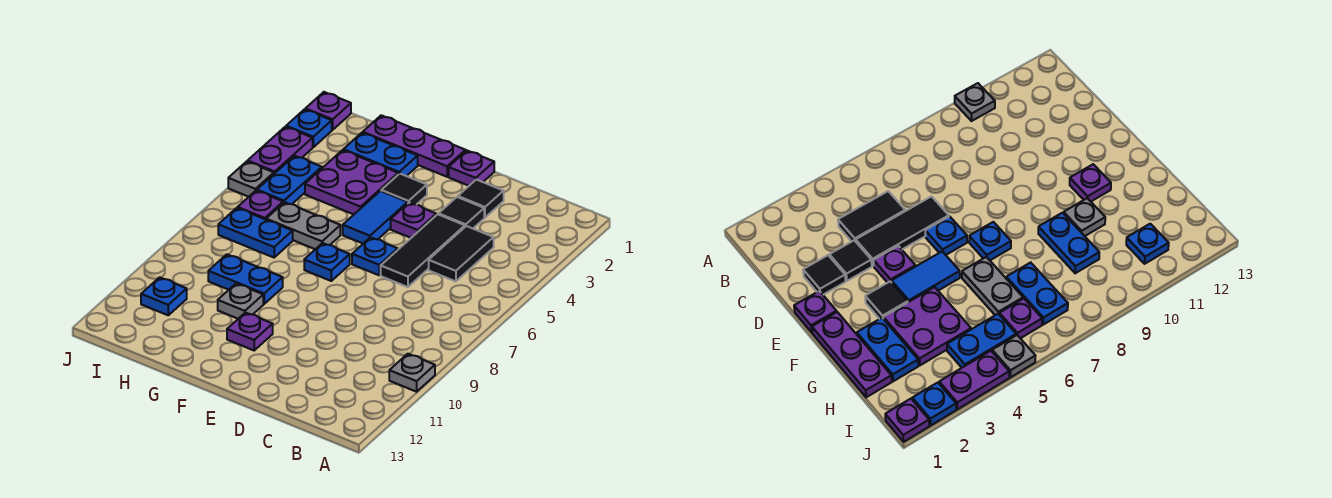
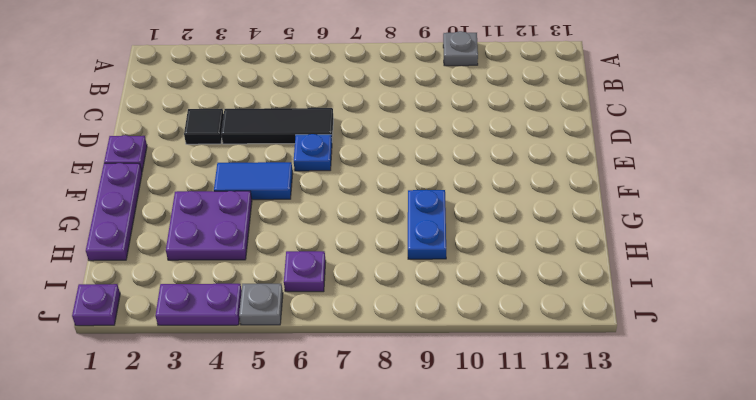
none -> black 1x2 tile [429,226,494,281]
none -> black 1x1 tile [458,180,504,218]
none -> purple 1x1 plate [391,203,436,238]

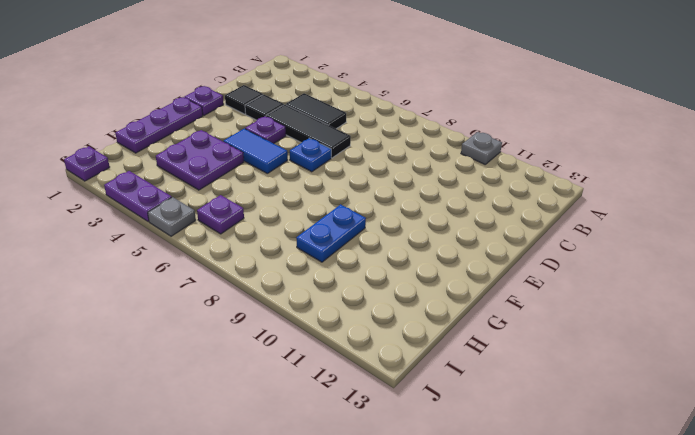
none -> black 1x1 tile [381,174,427,205]
none -> blue 1x1 plate [304,243,350,281]
none -> purple 1x1 plate [227,313,273,350]

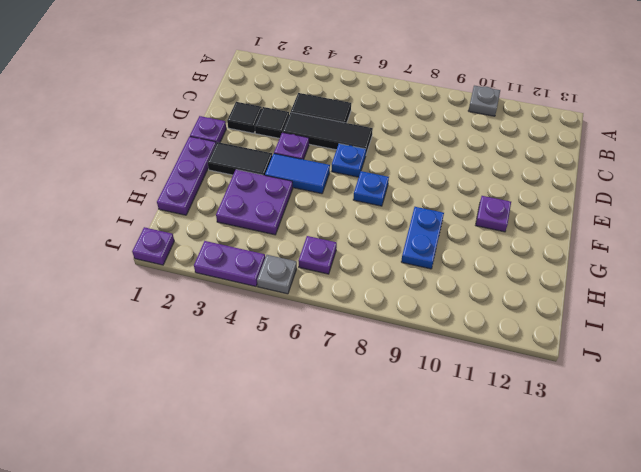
black 1x2 tile [208,142,272,175] -> black 1x1 tile [381,174,427,205]
none -> blue 1x2 plate [343,133,418,176]
none -> grey 1x2 plate [266,202,340,249]
none -> grey 1x1 plate [218,283,263,319]

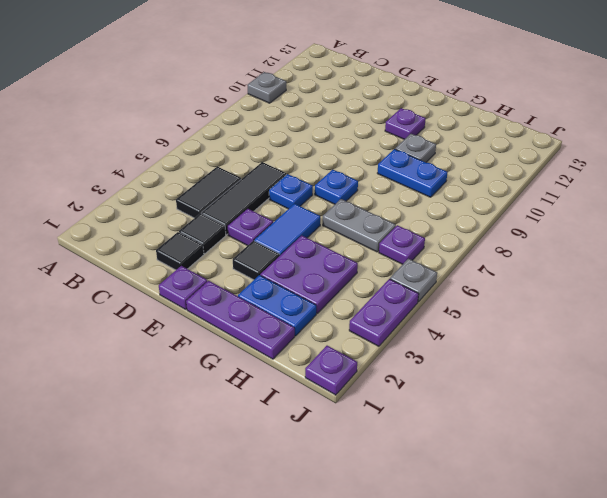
none -> blue 1x2 plate [218,208,293,258]
none -> blue 1x2 plate [257,156,322,204]
none -> blue 1x1 plate [141,277,187,315]

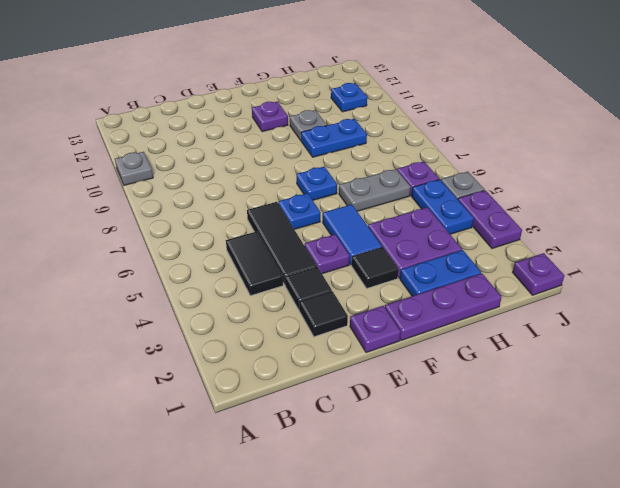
none -> blue 1x2 plate [218,208,293,258]
none -> blue 1x1 plate [286,109,332,147]

